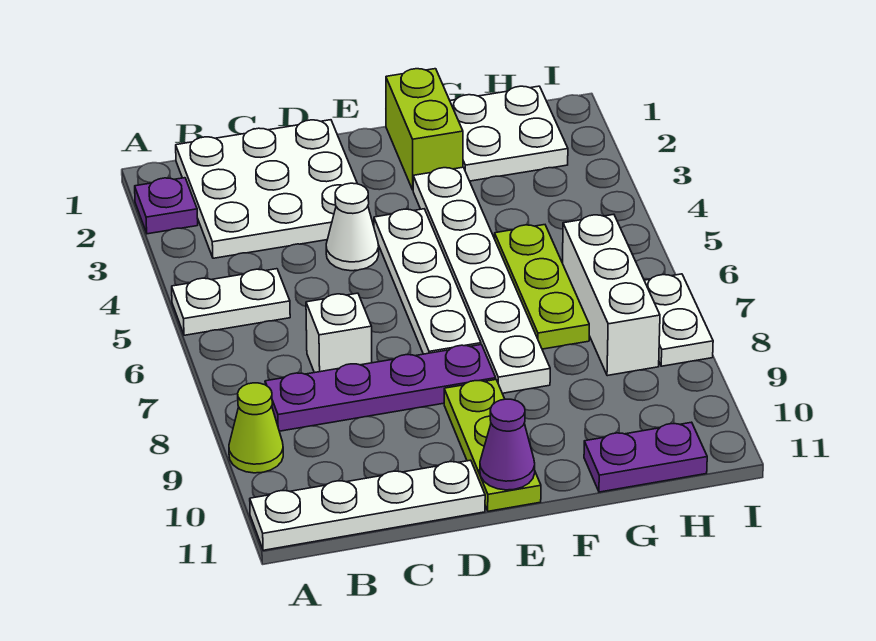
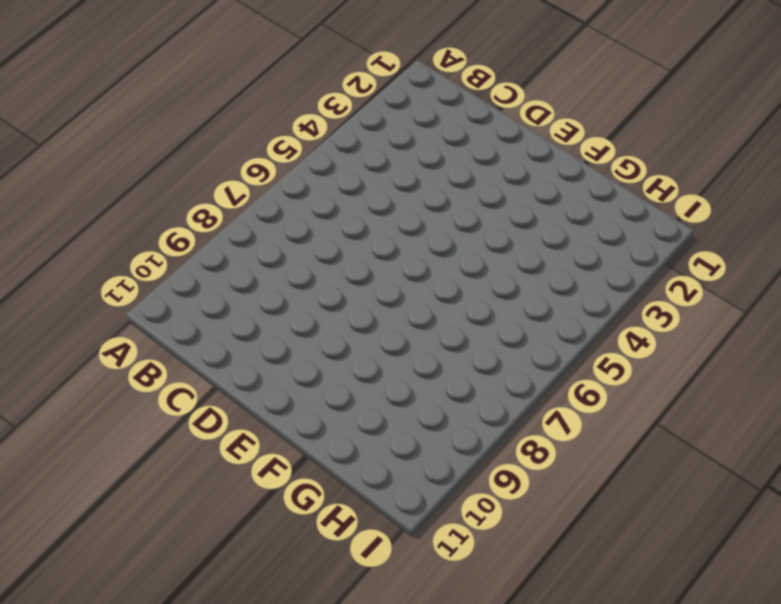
none -> purple 1x1 plate [135,178,198,234]
none -> white 1x2 plate [172,269,290,335]
none -> lime 1x1 cone [229,383,283,473]

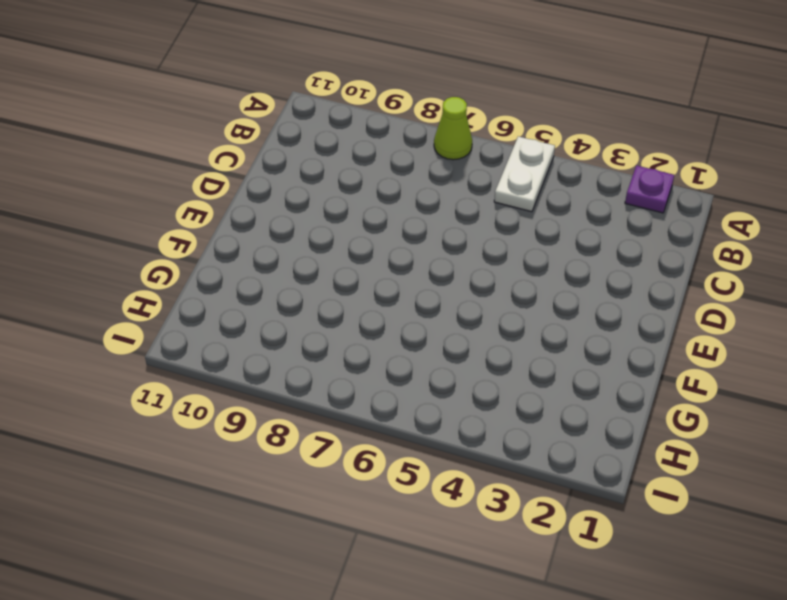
lime 1x1 cone [434,97,472,160] -> lime 1x1 cone moved to [229,383,283,473]
none -> white 1x4 plate [250,460,485,550]
none -> white 3x3 plate [176,120,357,258]
none -> purple 1x4 plate [265,345,496,431]

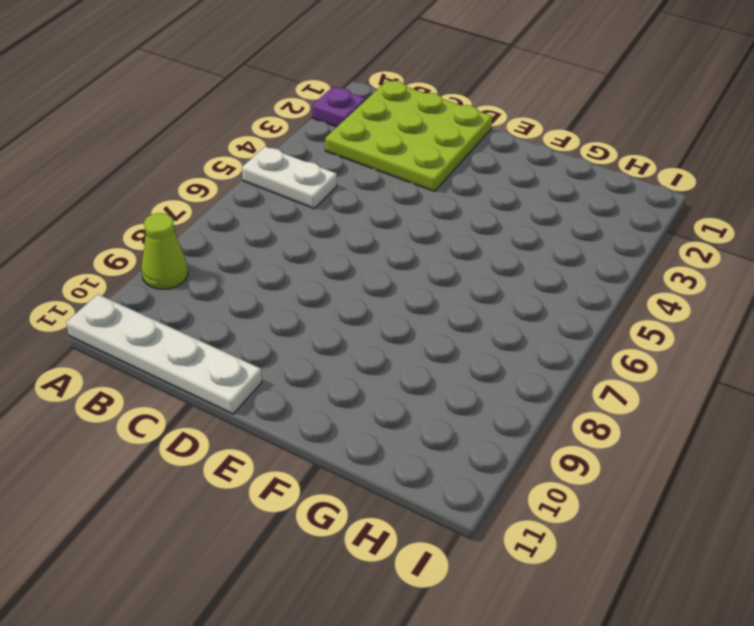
lime 3x3 plate [325,80,493,191] -> white 3x3 plate [176,120,357,258]
none -> purple 1x4 plate [265,345,496,431]
none -> white 1x1 brick [306,293,372,373]
none -> white 1x1 cone [326,183,379,271]

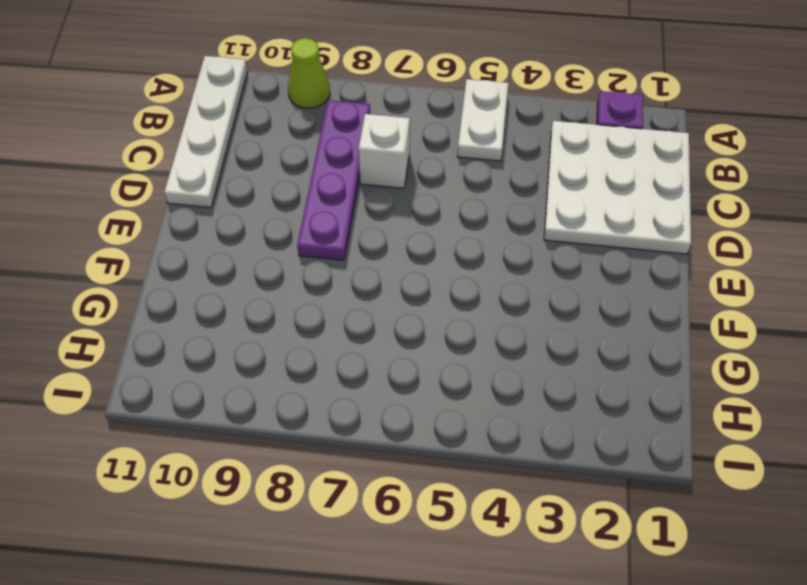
none -> white 1x1 cone [326,183,379,271]
none -> white 1x4 plate [374,209,481,354]
none -> lime 1x3 plate [444,380,541,511]

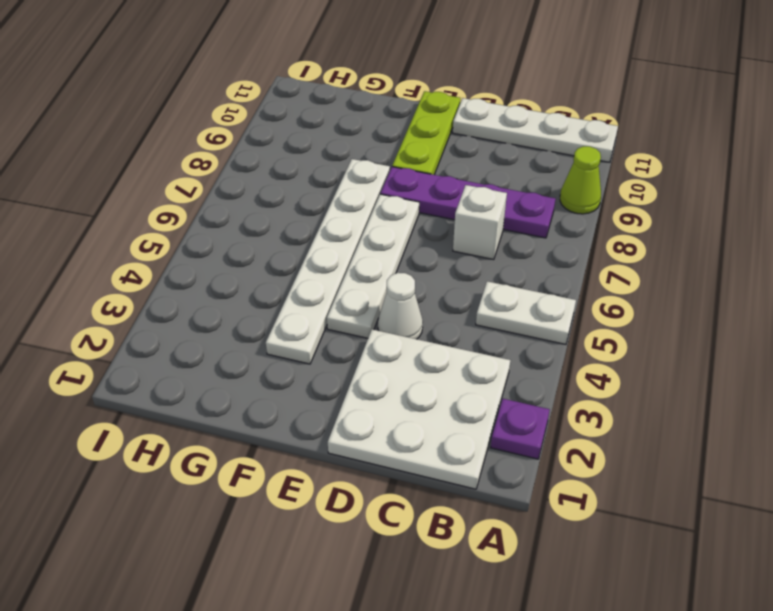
none -> lime 1x2 brick [386,69,463,190]
none -> white 2x2 plate [450,86,568,181]
none -> lime 1x3 plate [495,225,589,349]

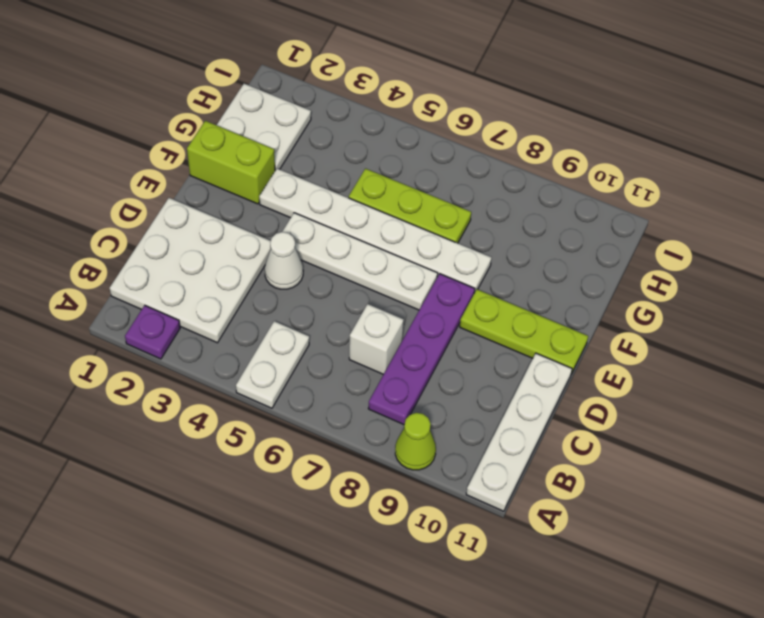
none -> purple 1x2 plate [584,422,707,492]
none -> white 1x3 brick [563,214,660,376]
none -> white 1x2 plate [644,274,713,366]

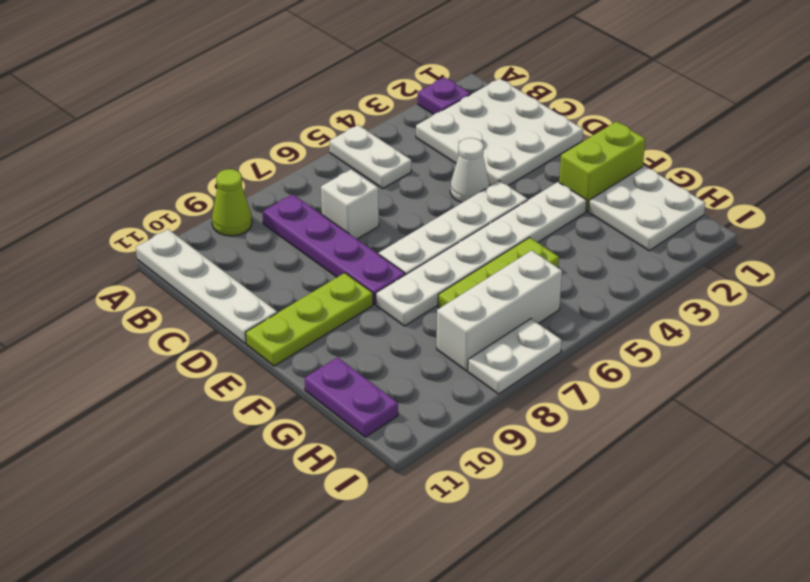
none -> purple 1x1 cone [480,399,535,490]

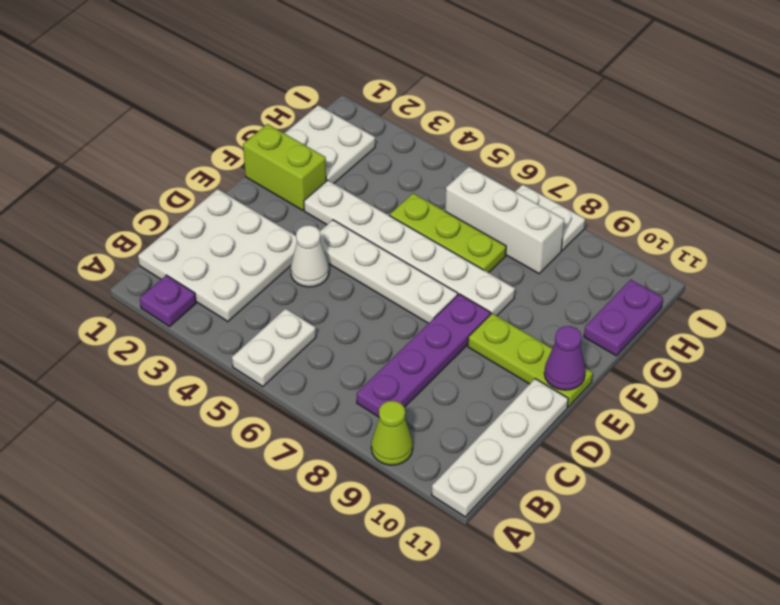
none -> white 1x1 brick [306,293,372,373]

